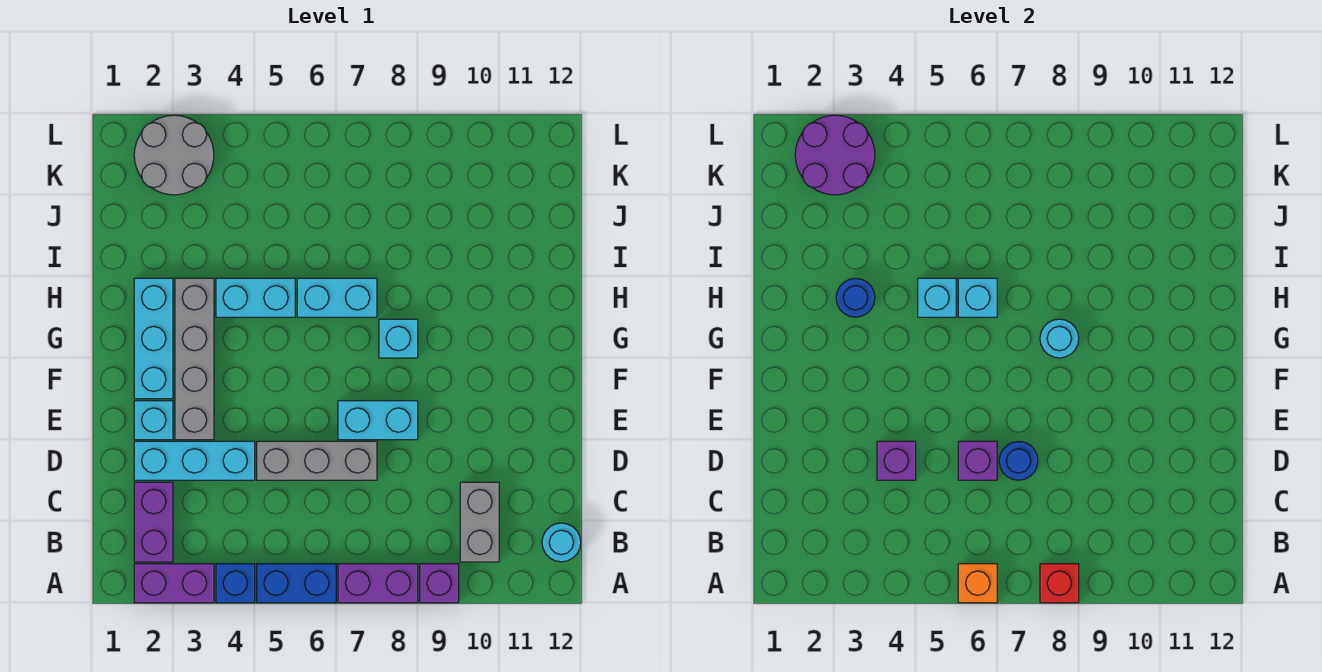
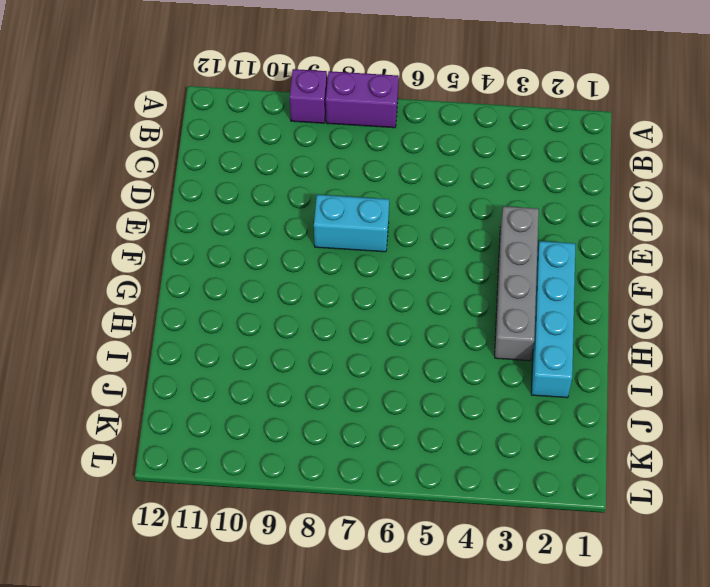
cyan 1x4 brick [531,241,575,398] -> cyan 1x3 brick [134,278,173,399]
none -> purple 1x2 brick [134,564,214,603]
none -> blue 1x1 brick [216,564,255,603]
none -> blue 1x2 brick [257,564,336,603]

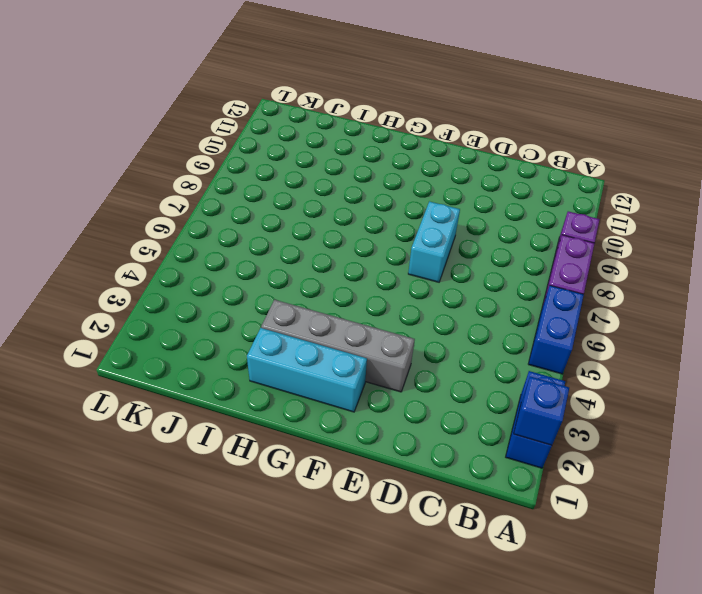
blue 1x2 brick [506,371,565,468] -> purple 1x2 brick [134,564,214,603]
blue 1x1 brick [514,376,569,445] -> blue 1x1 brick moved to [216,564,255,603]
none -> purple 1x2 brick [134,482,173,562]
none -> grey 1x2 brick [460,482,499,562]
none -> cyan 1x1 round brick [542,523,581,562]

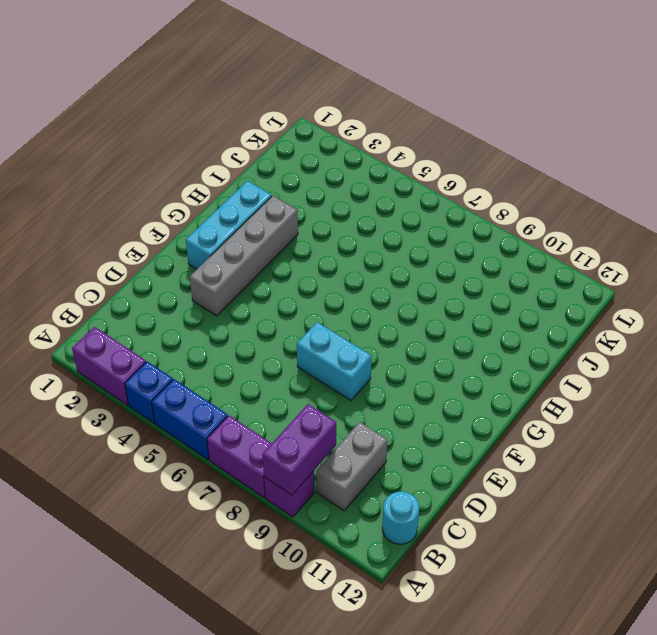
purple 1x2 brick [263,404,336,495] -> purple 1x2 brick moved to [134,482,173,562]
none -> cyan 1x3 brick [134,441,255,480]
none -> grey 1x3 brick [257,441,377,480]
none -> cyan 1x1 brick [134,401,173,440]

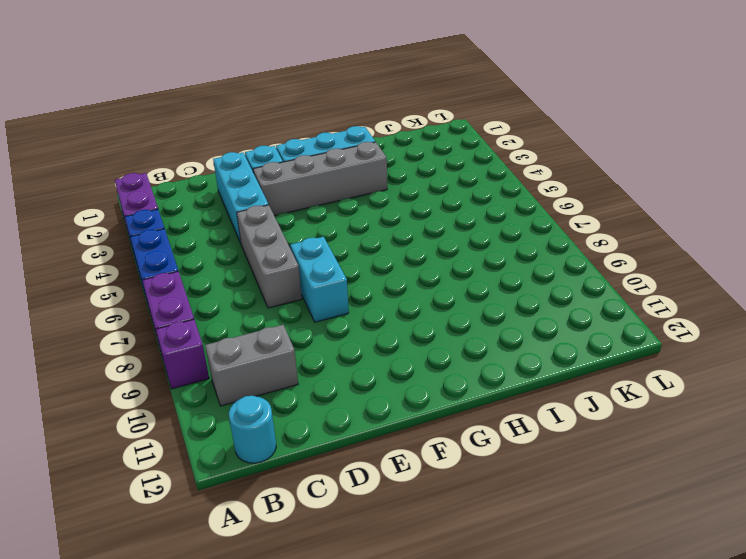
none -> purple 1x2 brick [134,482,173,562]
none -> cyan 1x1 brick [379,319,418,358]
none -> cyan 1x2 brick [216,278,295,317]

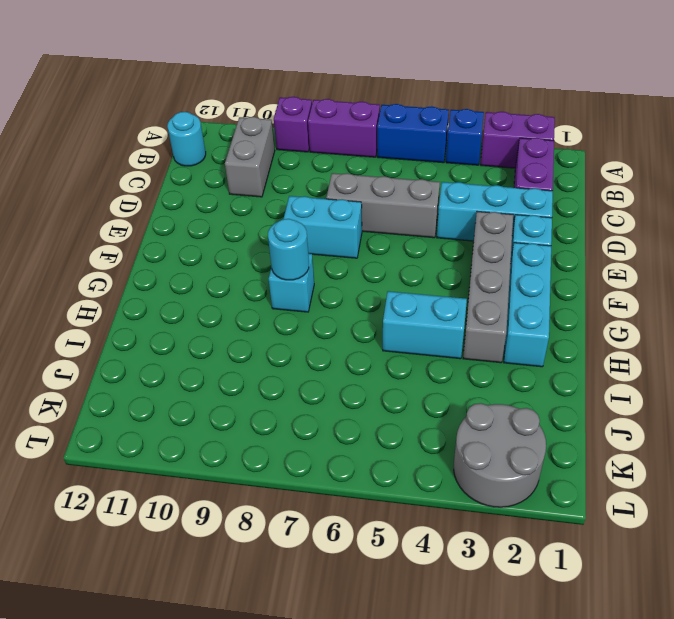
none -> cyan 1x2 brick [297,278,377,317]
none -> orange 1x1 brick [958,564,997,603]
none -> red 1x1 brick [1040,564,1079,603]

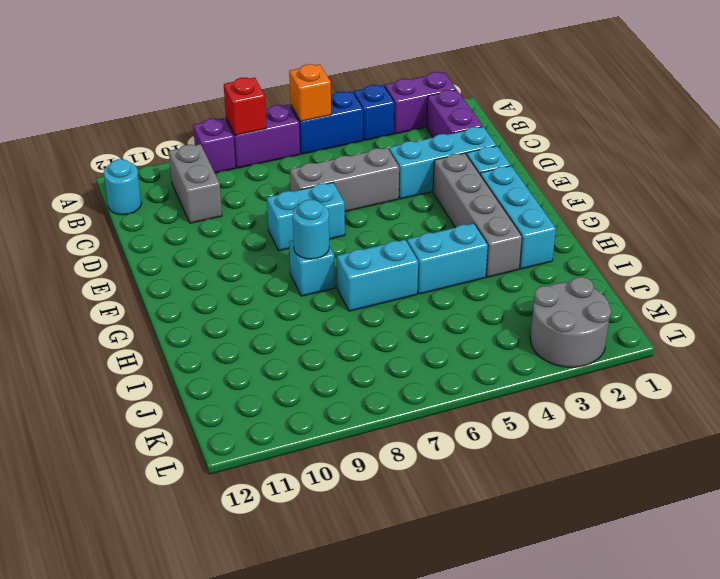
none -> purple 1x1 brick [877,441,916,480]
none -> purple 1x1 brick [958,441,997,480]
none -> blue 1x1 round brick [999,442,1038,480]

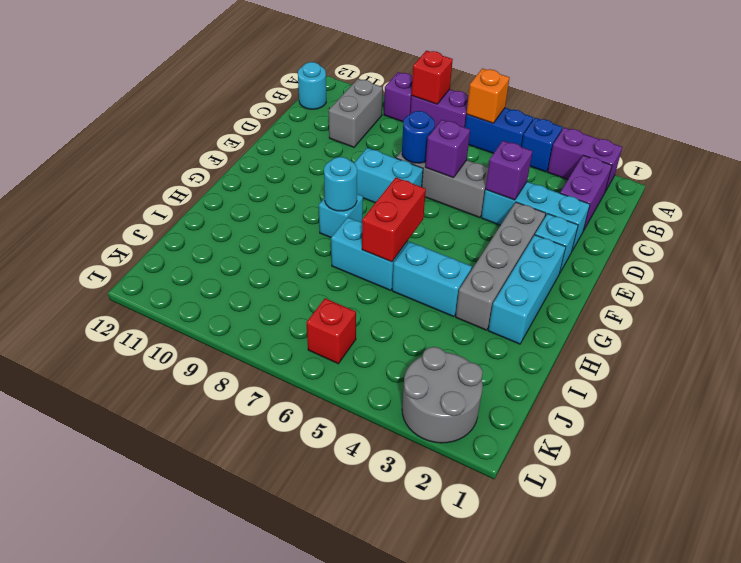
red 1x2 brick [362,178,426,262] -> cyan 1x1 brick [958,278,997,317]
red 1x1 brick [306,298,356,364] -> none
none -> blue 1x1 round brick [836,278,875,317]
none -> cyan 1x1 brick [918,278,956,317]
none -> purple 2x2 round brick [795,115,875,195]

